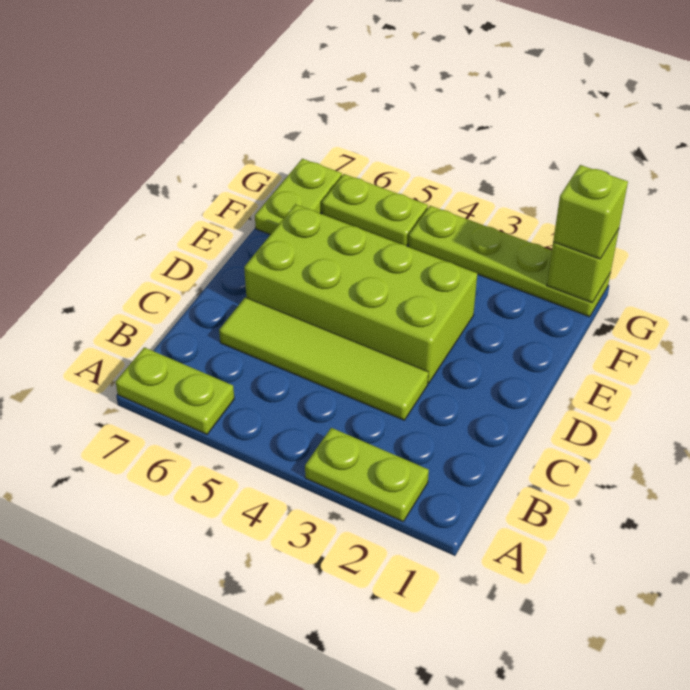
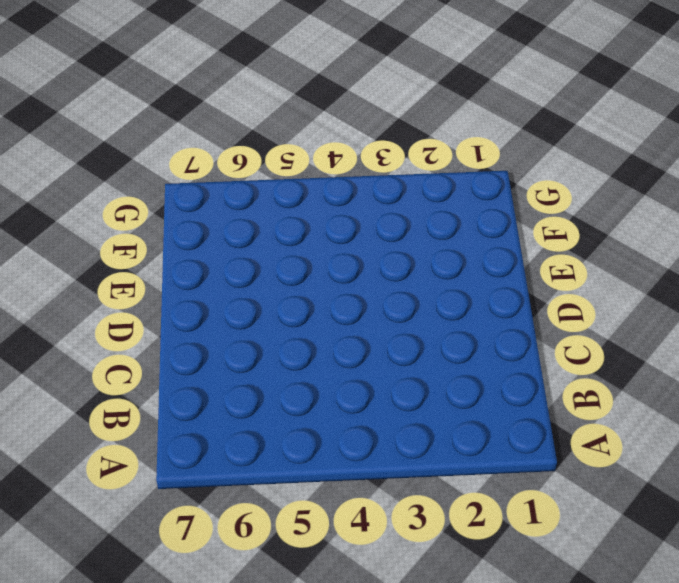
none -> lime 1x2 plate [305,428,429,521]
none -> lime 1x2 plate [116,347,234,434]

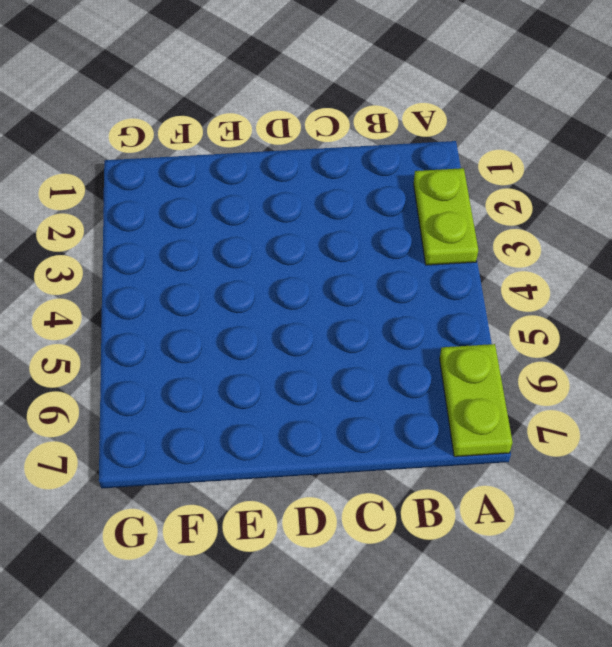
none -> lime 1x4 tile [219,297,428,420]
none -> lime 2x4 brick [244,204,477,383]

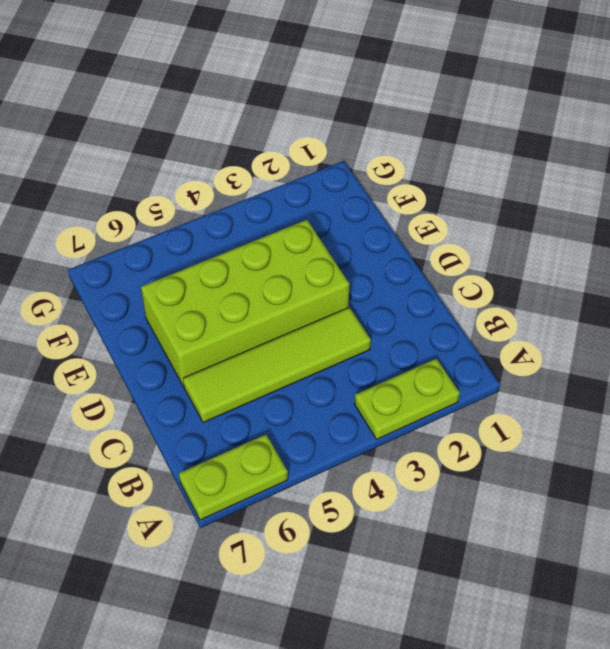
none -> lime 1x2 plate [255,159,342,235]
none -> lime 1x4 plate [408,206,611,317]

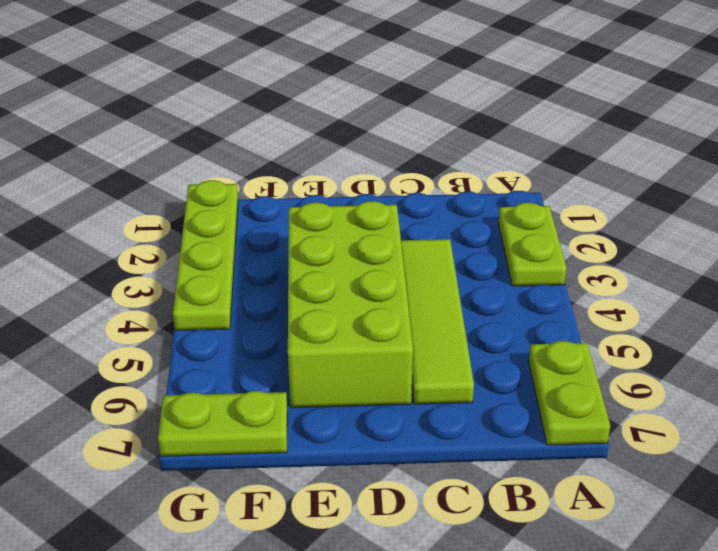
none -> lime 1x2 plate [322,174,428,246]
none -> lime 1x1 brick [547,229,619,303]

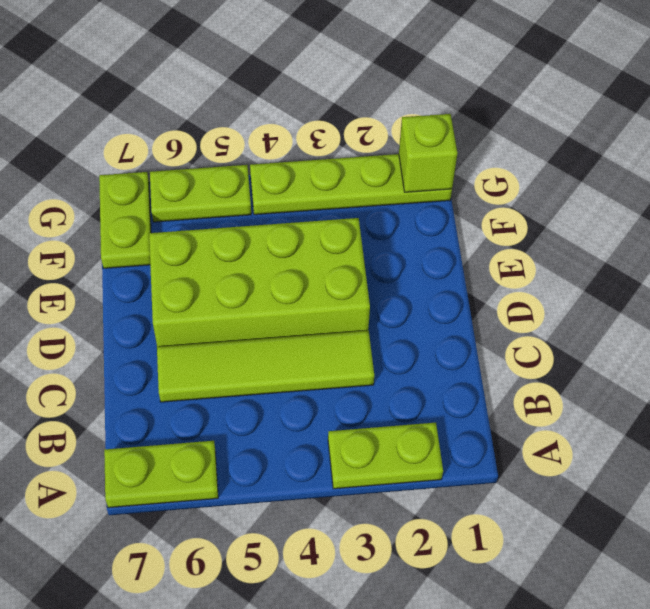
none -> lime 1x1 brick [553,165,628,259]

